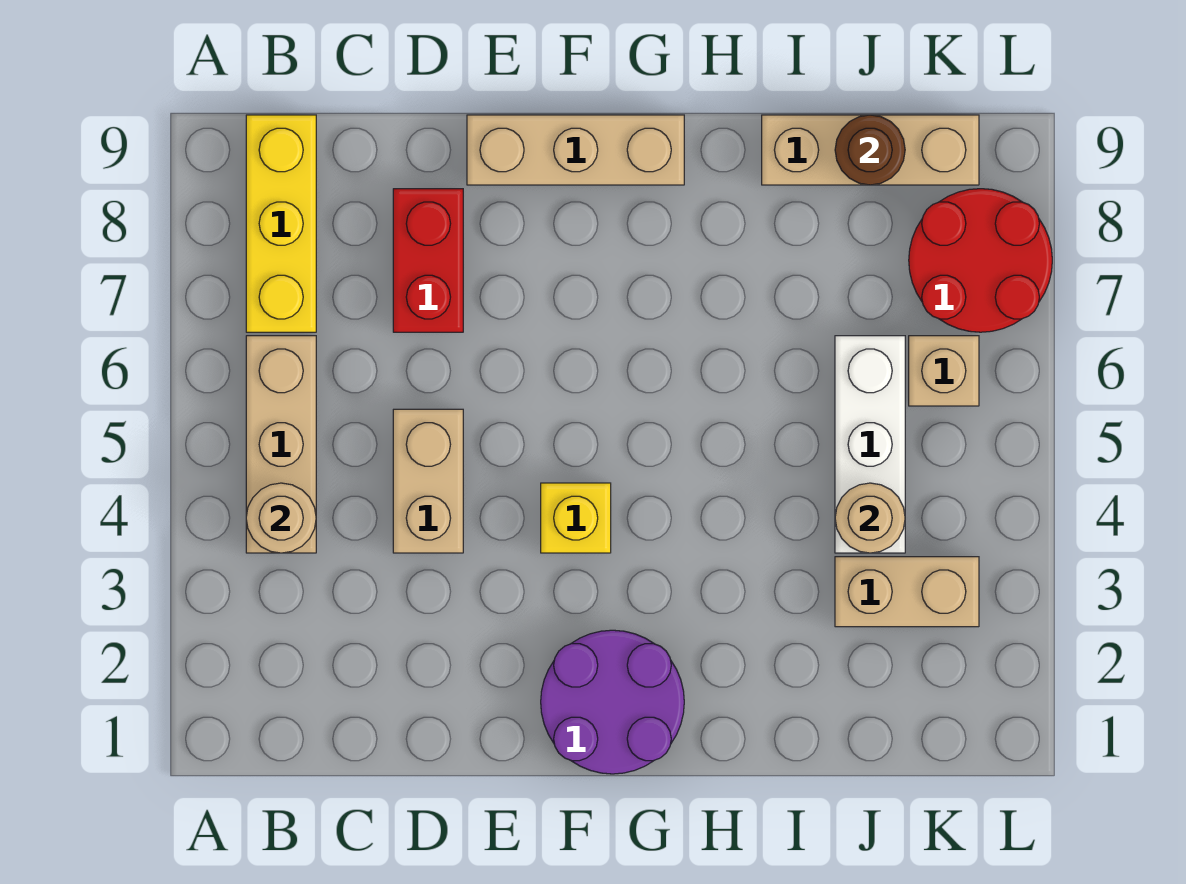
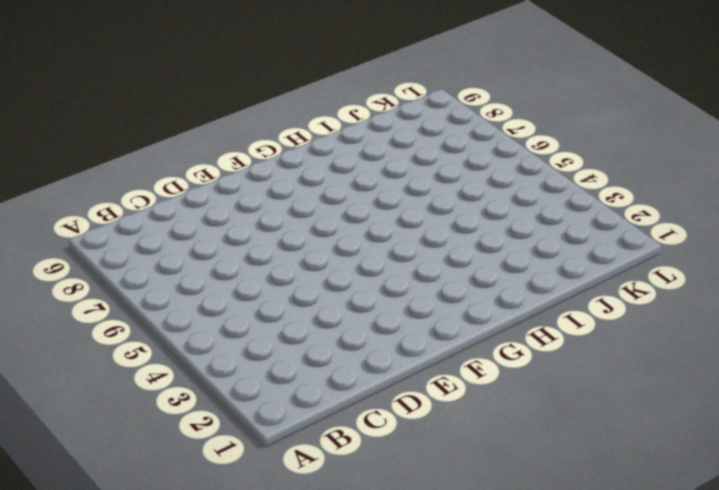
none -> tan 1x3 brick [246,336,316,553]
none -> yellow 1x3 brick [246,115,316,332]
none -> tan 1x2 brick [393,409,463,553]

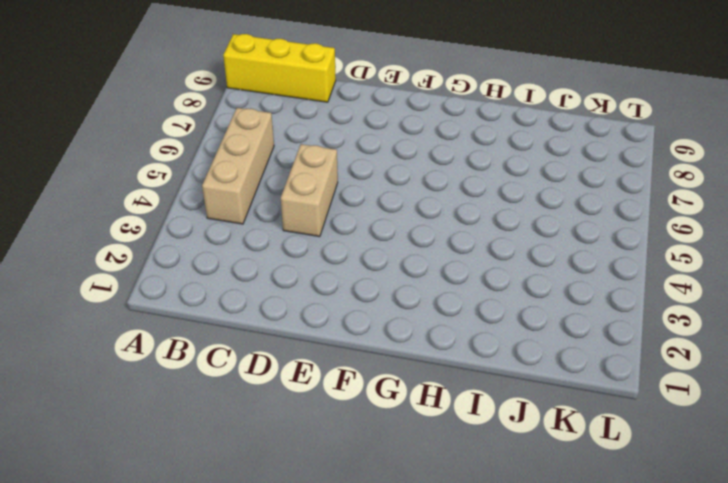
yellow 1x3 brick [223,34,336,102] -> yellow 1x3 brick turned to [246,115,316,332]
none -> red 1x2 brick [393,189,463,332]
none -> tan 1x3 brick [467,115,684,185]
none -> purple 2x2 round brick [541,630,684,774]

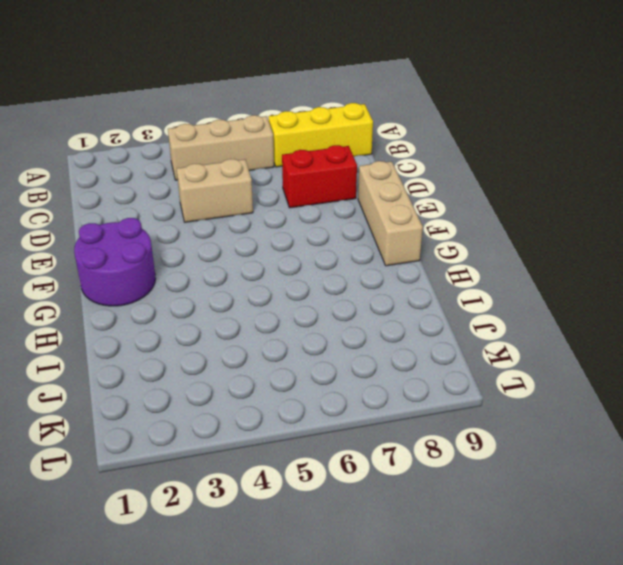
none -> yellow 1x1 brick [541,483,611,553]
none -> tan 1x3 brick [762,115,979,185]
none -> tan 1x2 brick [835,557,979,627]

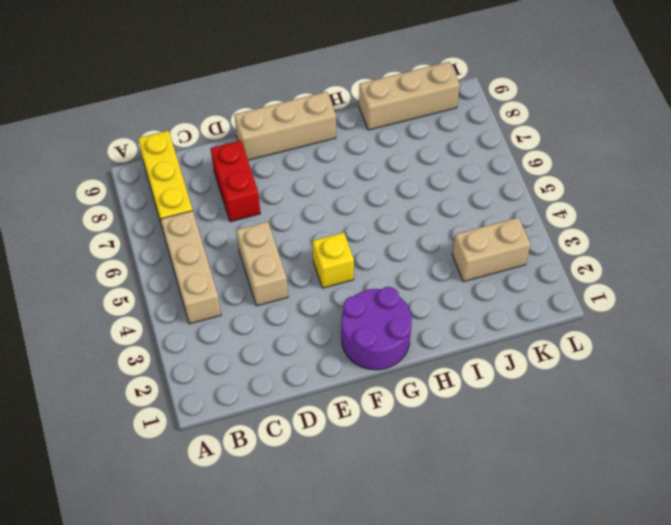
none -> white 1x3 brick [835,336,905,553]
none -> tan 1x1 brick [909,336,979,406]
none -> red 2x2 round brick [909,189,1052,332]

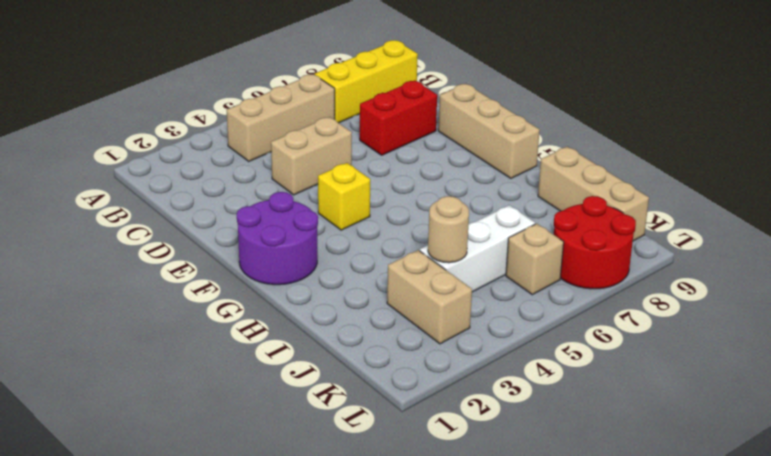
none -> tan 1x1 round brick [246,483,316,553]
none -> brown 1x1 round brick [835,115,905,185]

